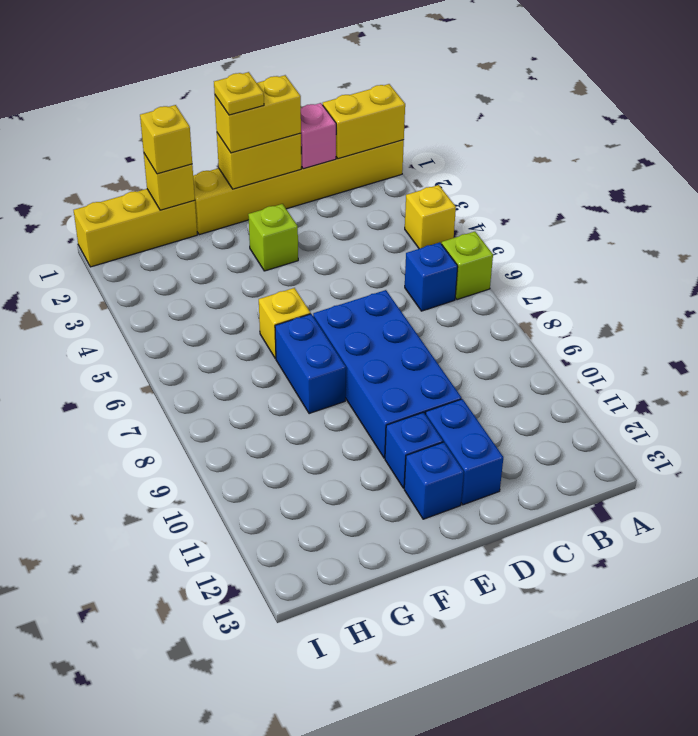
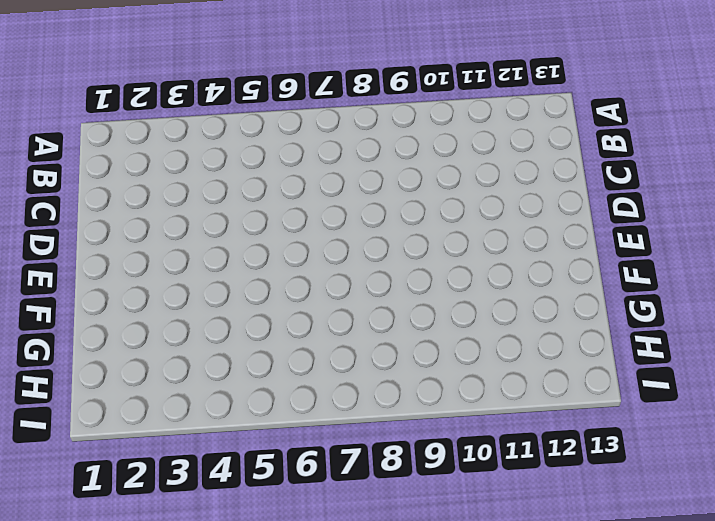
none -> yellow 1x6 brick [193,140,404,235]
none -> yellow 1x1 brick [405,185,456,249]
none -> lime 1x1 brick [442,232,493,300]

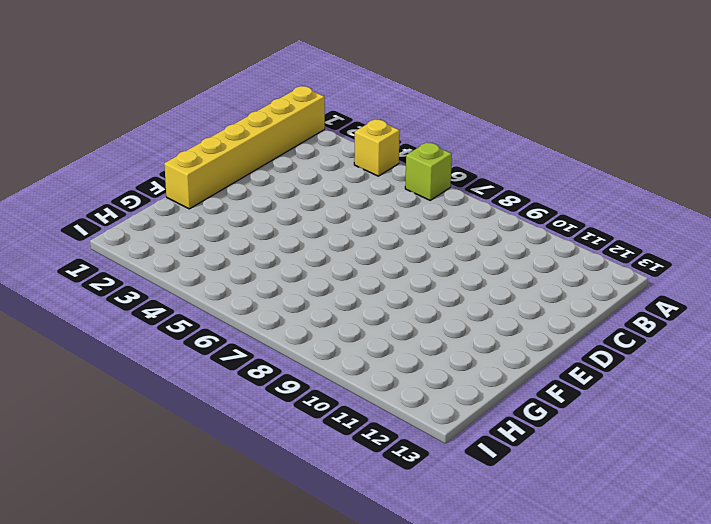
none -> blue 1x1 brick [405,242,458,311]
none -> blue 2x4 brick [313,290,462,458]
none -> blue 1x2 brick [425,399,503,505]

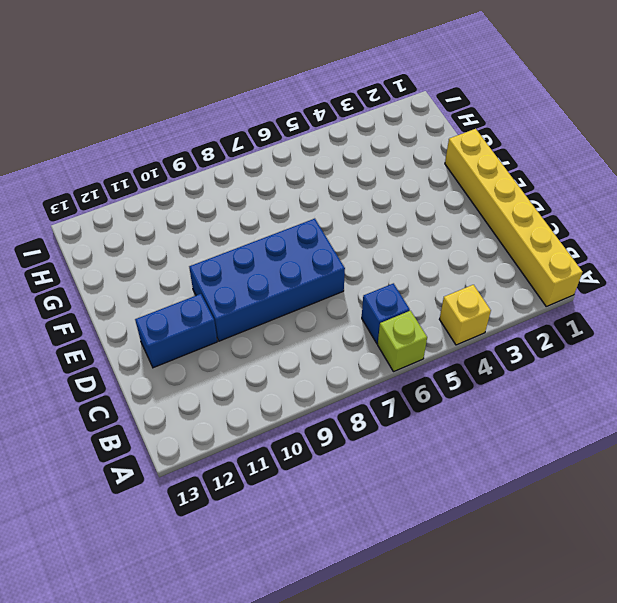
none -> lime 1x1 brick [248,204,298,271]
none -> blue 1x1 brick [385,412,443,488]
none -> blue 1x1 brick [404,442,464,519]

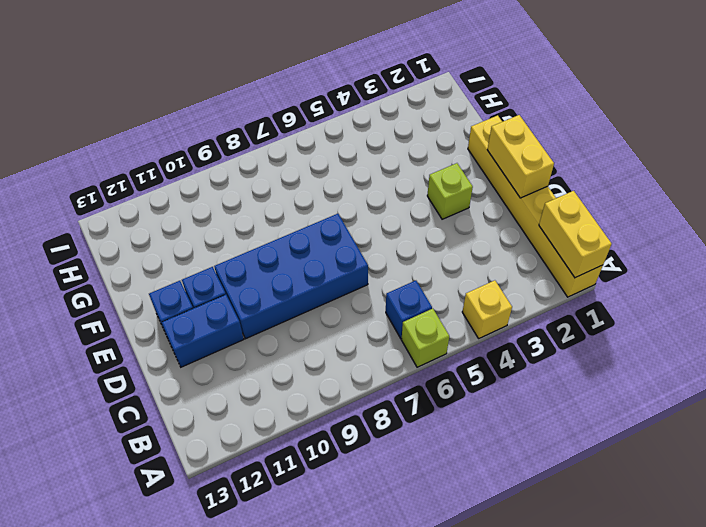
none -> yellow 1x1 brick [259,288,311,359]
none -> blue 1x2 brick [275,314,346,414]
none -> yellow 1x3 brick [74,189,197,267]

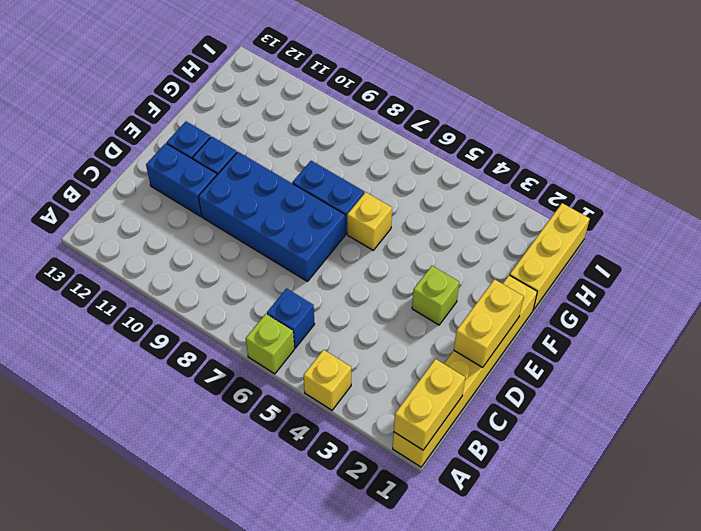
none -> pink 1x1 brick [301,103,336,169]
none -> yellow 1x1 brick [144,154,195,210]
none -> yellow 1x2 brick [215,75,301,153]

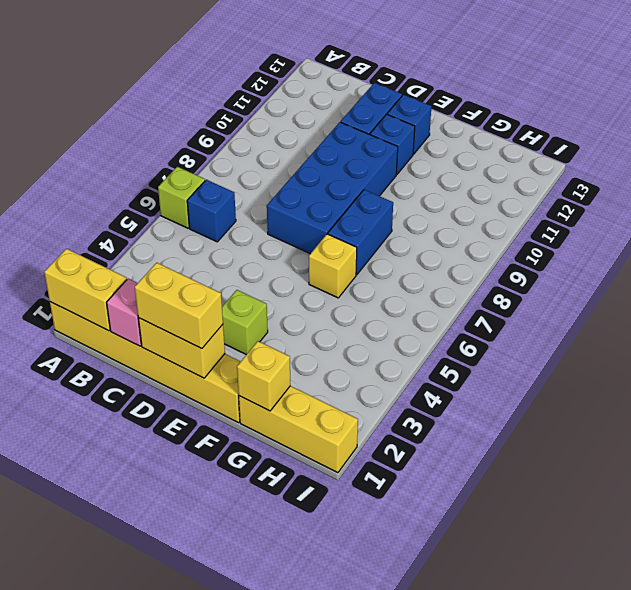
none -> yellow 1x1 brick [405,185,456,249]
none -> yellow 1x1 brick [140,105,192,174]
none -> yellow 1x1 plate [214,72,264,115]

